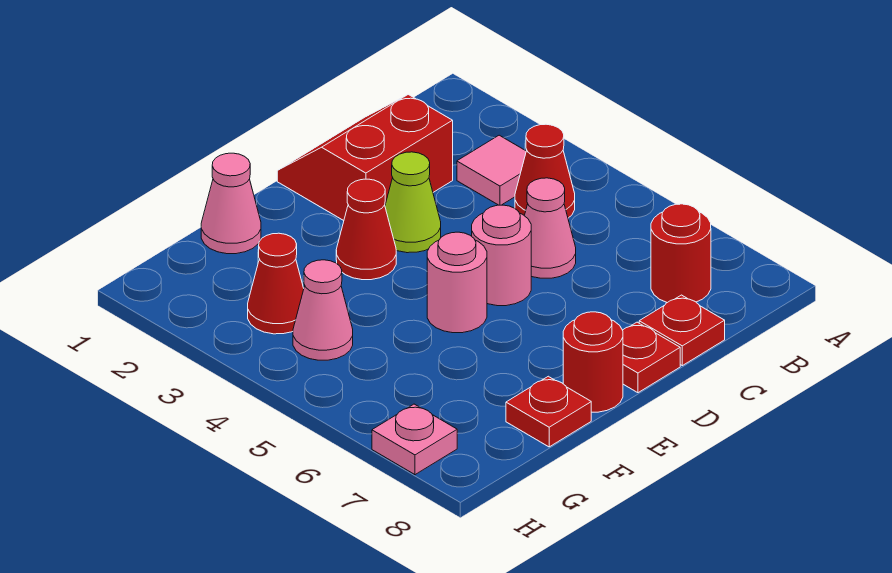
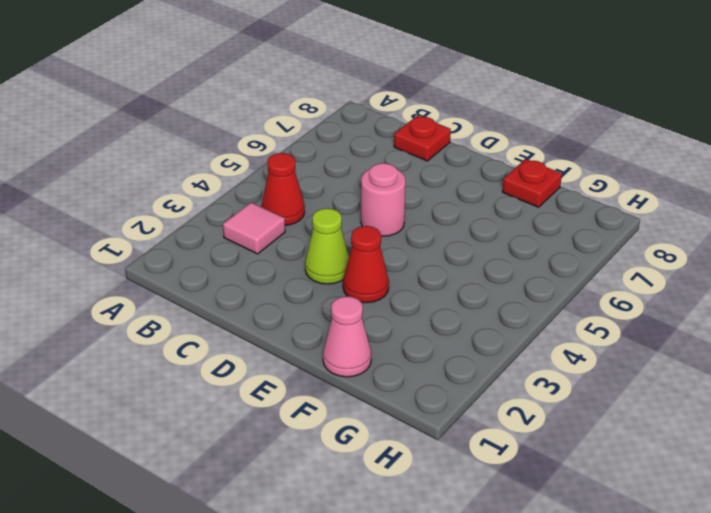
none -> red 1x1 round brick [651,204,711,303]
none -> red 2x2 slope [277,95,453,221]
none -> pink 1x1 cone [524,178,576,278]

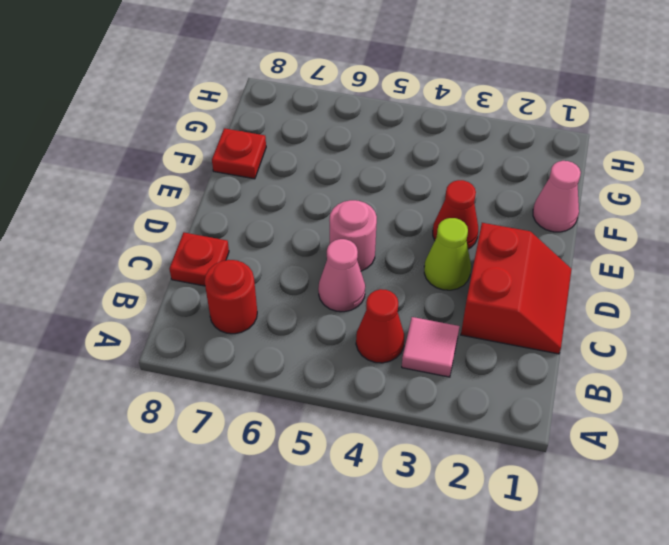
none -> red 1x1 plate [623,322,680,393]
none -> pink 1x1 round brick [427,232,487,333]
none -> red 1x1 round brick [563,312,623,412]

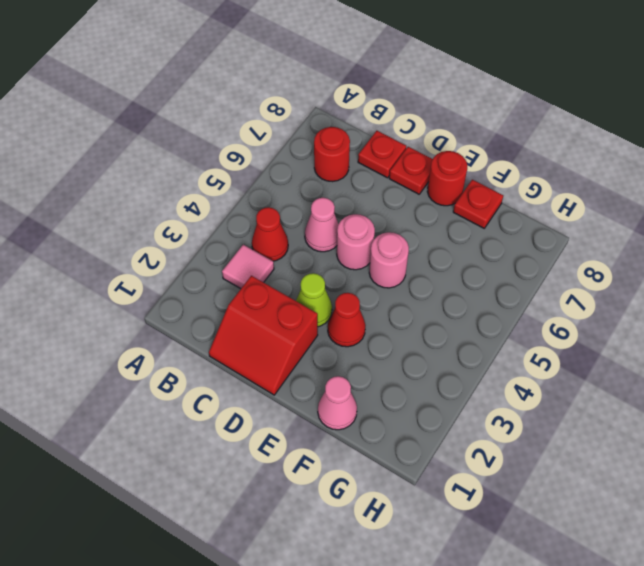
none -> red 1x1 cone [248,233,304,334]
none -> pink 1x1 cone [293,260,353,360]
none -> pink 1x1 plate [372,404,457,475]

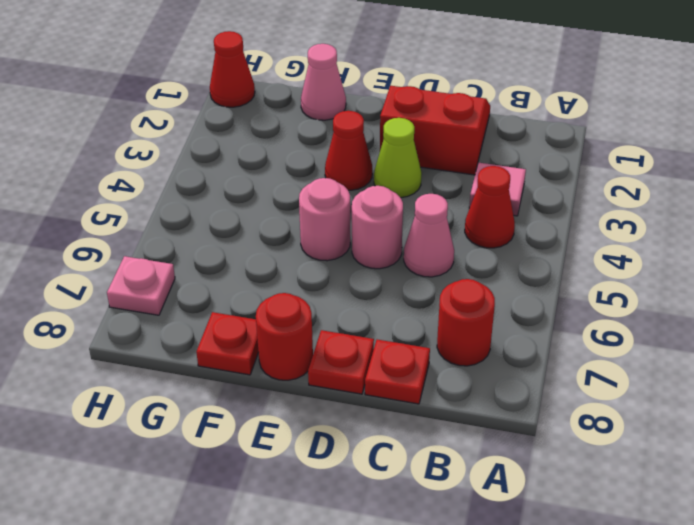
red 1x1 cone [210,31,255,107] -> red 1x1 cone moved to [248,233,304,334]
none -> pink 1x1 cone [293,260,353,360]

